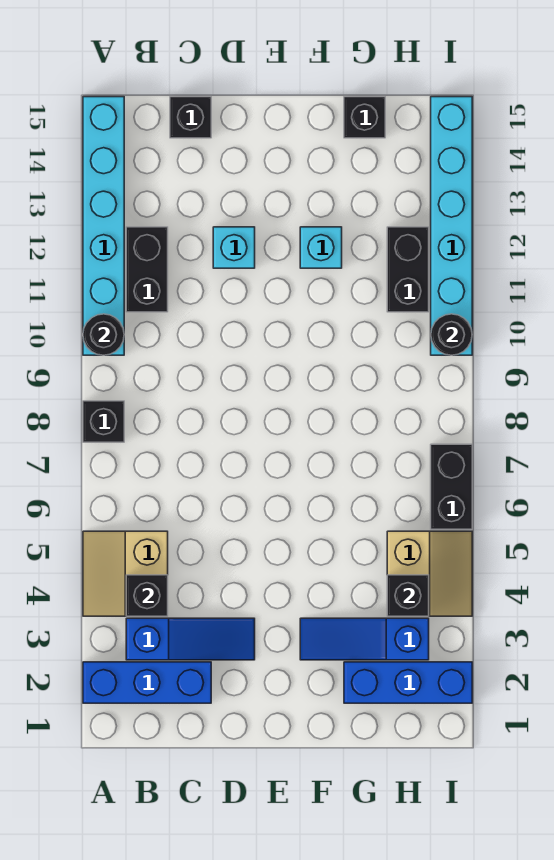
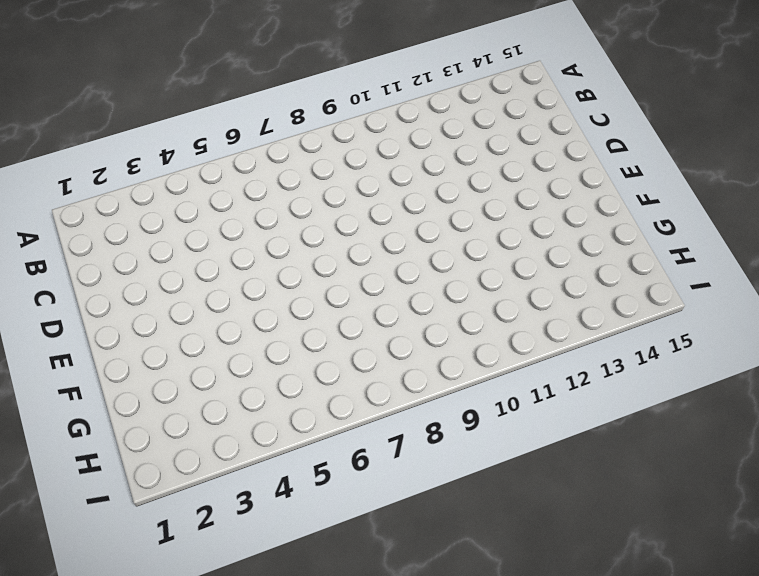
none -> blue 1x3 brick [83,662,211,703]
none -> tan 2x2 slope [83,531,168,616]
none -> black 1x1 brick [83,401,124,442]

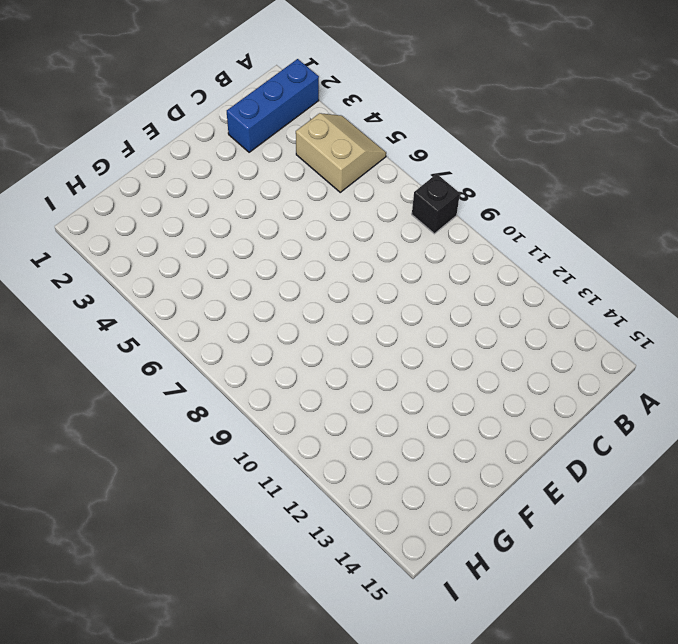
none -> cyan 1x6 brick [83,97,124,355]
none -> blue 1x3 slope [126,618,255,660]
none -> black 1x2 brick [126,227,168,312]

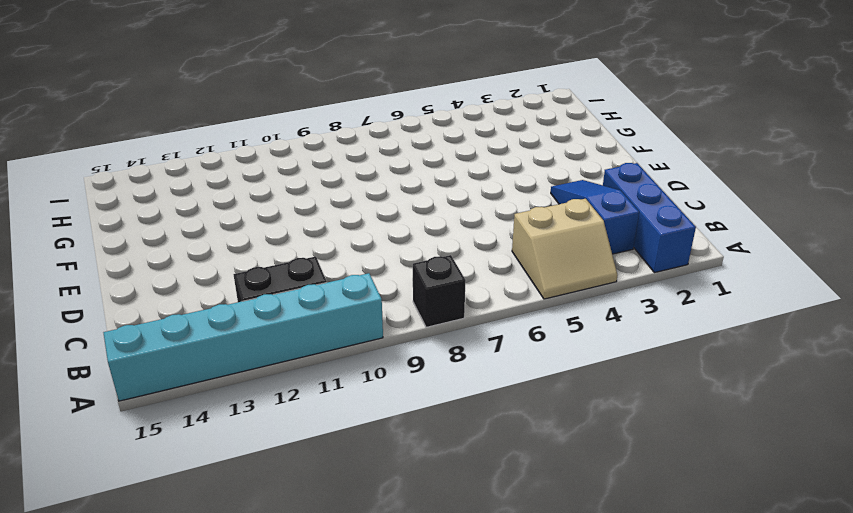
none -> black 1x1 brick [170,97,211,138]
none -> cyan 1x1 brick [213,227,255,268]
none -> blue 1x3 slope [300,618,429,660]

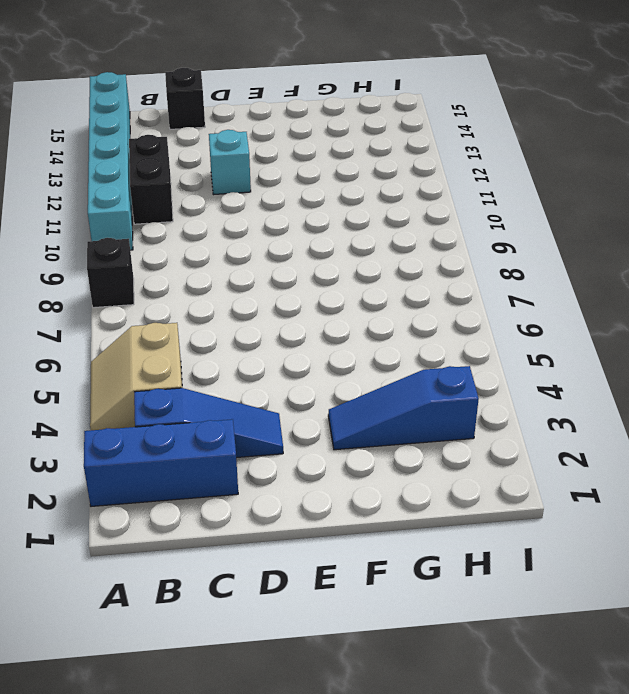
none -> cyan 1x1 brick [300,227,342,268]
none -> blue 1x3 brick [344,662,472,703]
none -> black 1x1 brick [344,97,385,138]

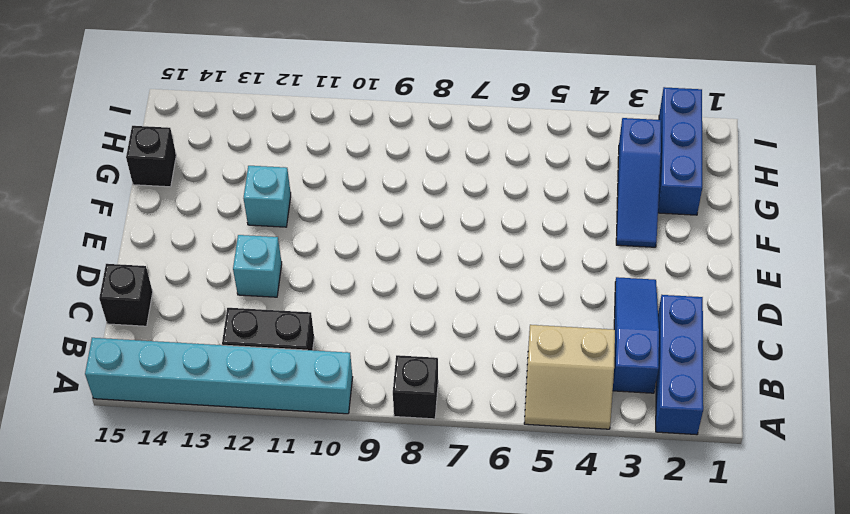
none -> tan 2x2 slope [387,531,472,616]
none -> black 1x2 brick [387,227,429,312]
none -> black 1x2 brick [431,444,472,529]

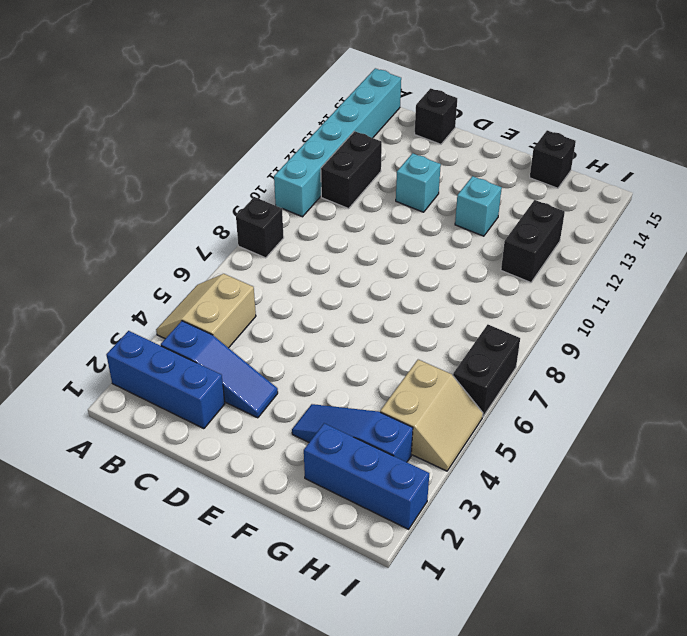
none -> cyan 1x6 brick [431,97,472,355]
none -> black 1x1 round brick [83,314,124,355]
none -> black 1x1 brick [126,575,168,616]

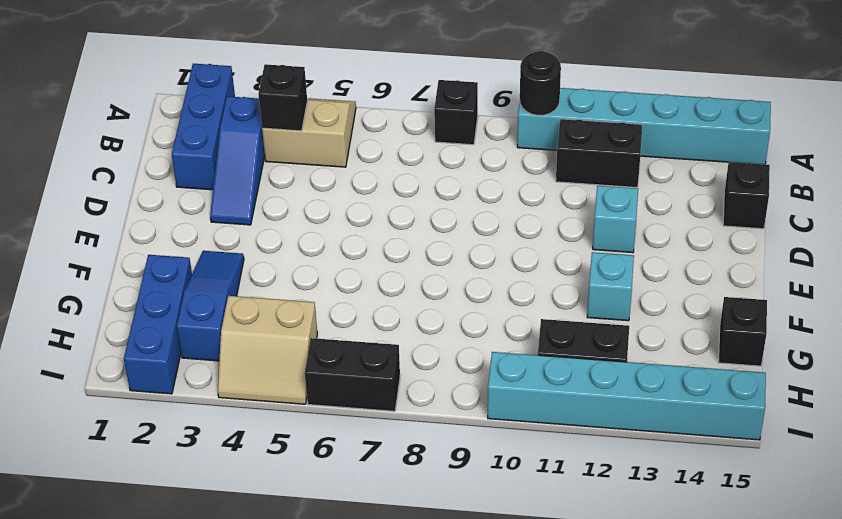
none -> black 1x1 brick [387,575,429,616]
none -> black 1x1 round brick [431,314,472,355]

